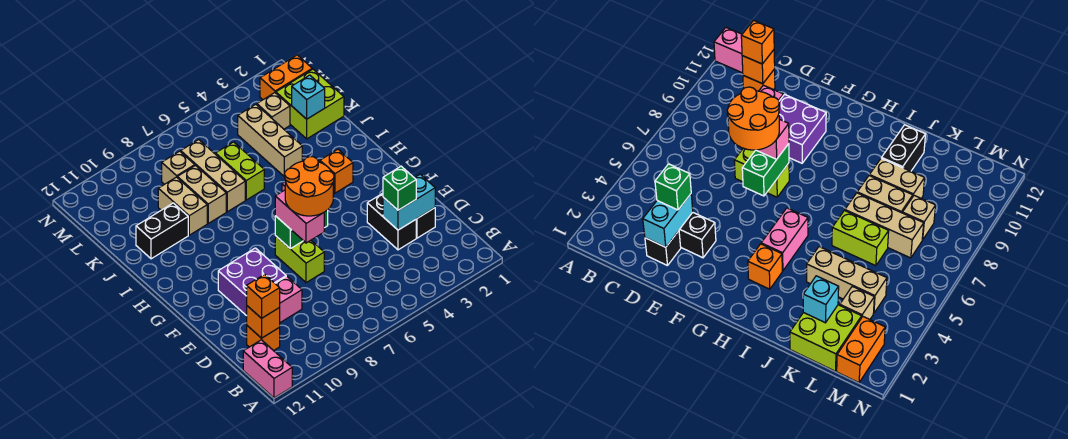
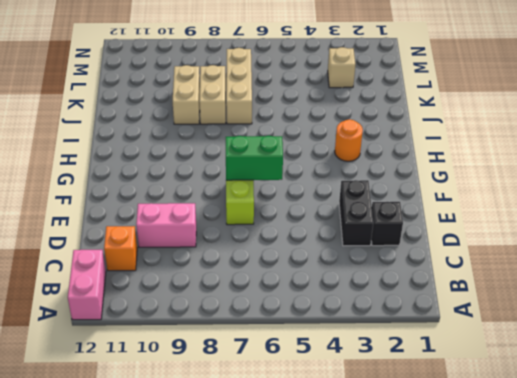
orange 1x1 round brick [335,119,363,161] -> orange 1x1 brick [320,149,353,193]
none -> purple 2x2 brick [218,248,286,316]
none -> pink 1x2 brick [761,208,808,271]
none -> tan 1x3 brick [238,104,302,176]

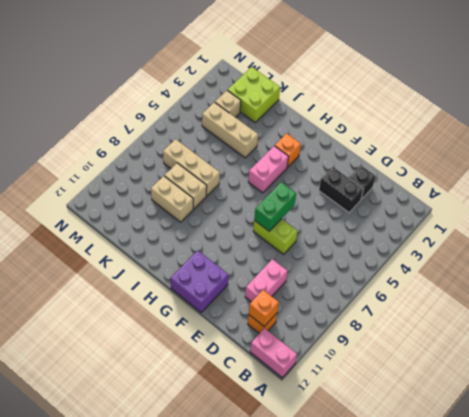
purple 2x2 brick [170,250,228,312] -> purple 2x2 brick moved to [218,248,286,316]
none -> lime 1x2 brick [215,142,264,200]
none -> black 1x2 brick [136,203,188,259]
none -> tan 1x1 brick [162,151,195,184]

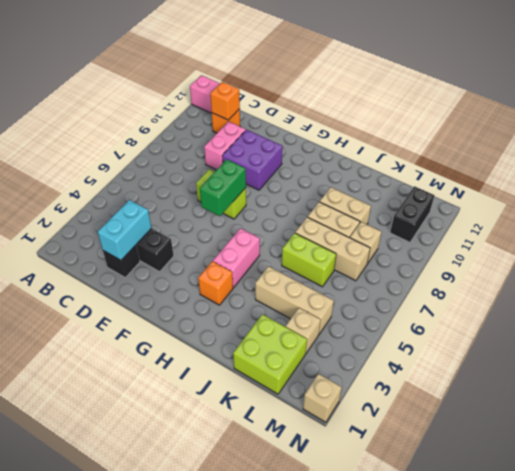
black 1x2 brick [390,186,434,242] -> black 1x2 brick moved to [136,203,188,259]
tan 1x1 brick [303,374,342,422] -> none
none -> orange 1x2 brick [260,55,312,100]
none -> cyan 1x1 brick [292,75,325,119]
none -> orange 1x1 brick [247,274,280,318]

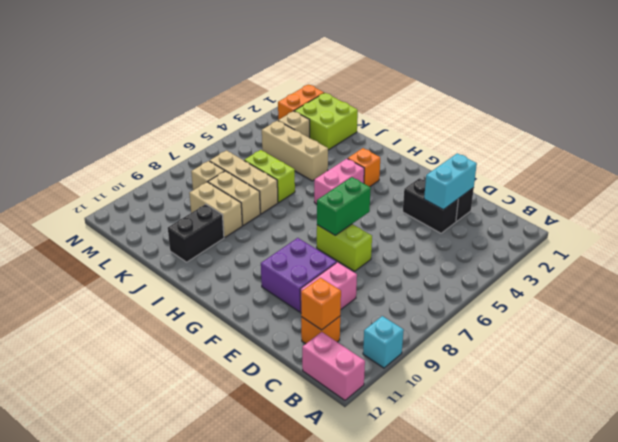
cyan 1x1 brick [363,316,404,368] -> cyan 1x1 brick moved to [292,75,325,119]
none -> orange 1x1 brick [247,274,280,318]
none -> green 1x1 brick [383,166,416,210]
none -> pink 1x2 brick [275,190,324,243]

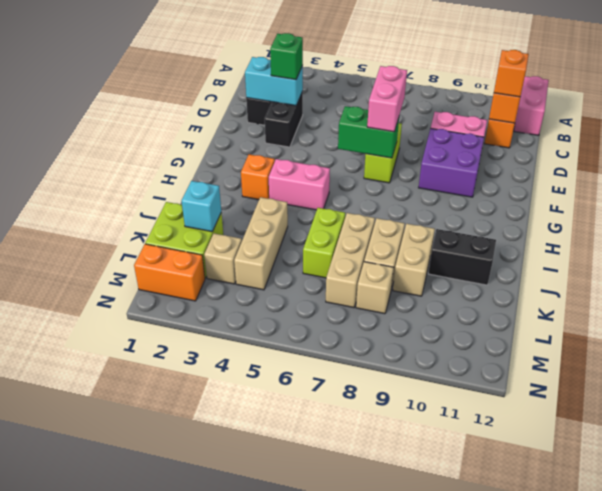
none -> orange 2x2 round brick [284,157,334,216]

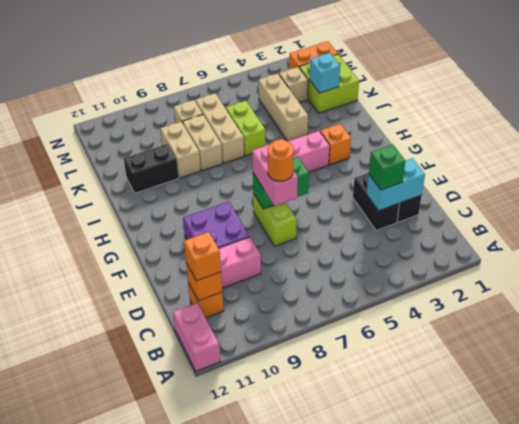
orange 1x1 round brick [268,139,294,181] -> orange 2x2 round brick [284,157,334,216]

